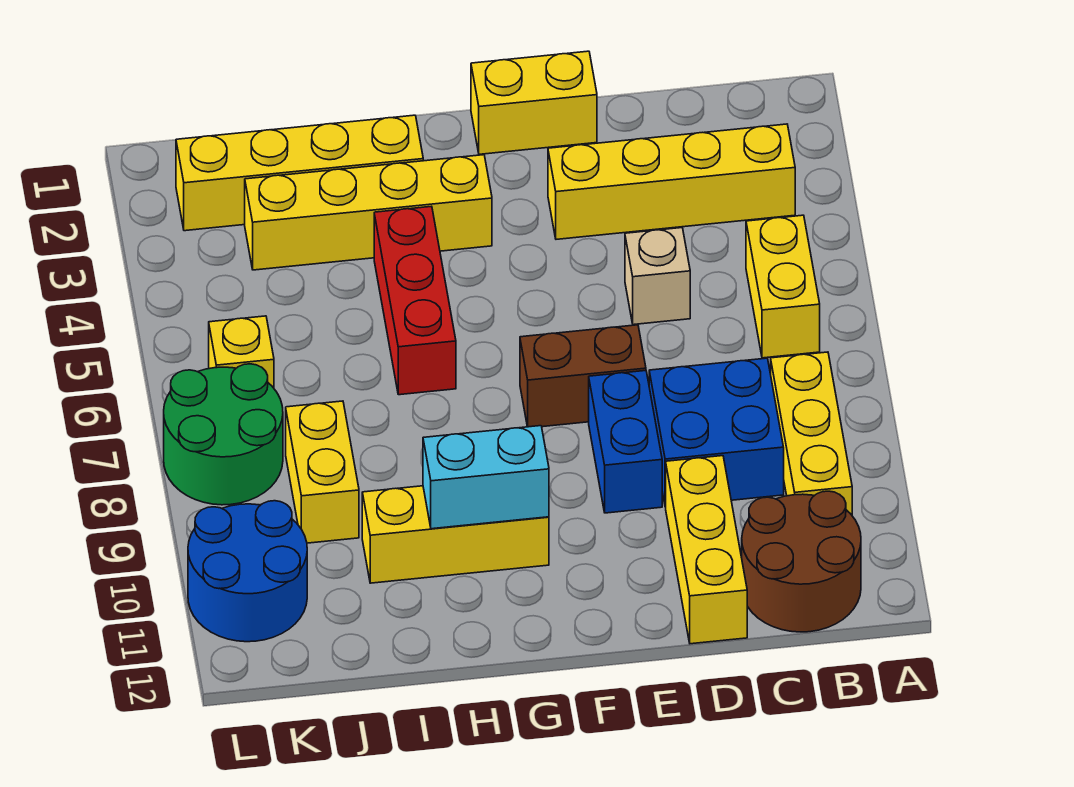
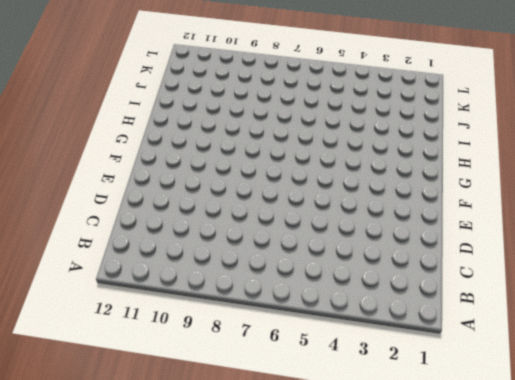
none -> yellow 1x4 brick [548,124,795,239]
none -> yellow 1x2 brick [746,215,820,358]
none -> yellow 1x3 brick [771,352,852,515]

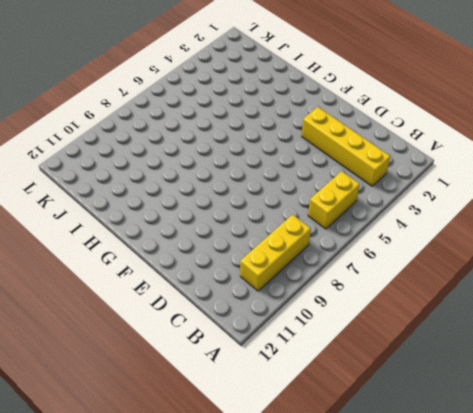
none -> brown 2x2 round brick [742,491,861,632]
none -> blue 2x2 brick [649,358,784,507]
none -> tan 1x1 brick [625,228,690,325]

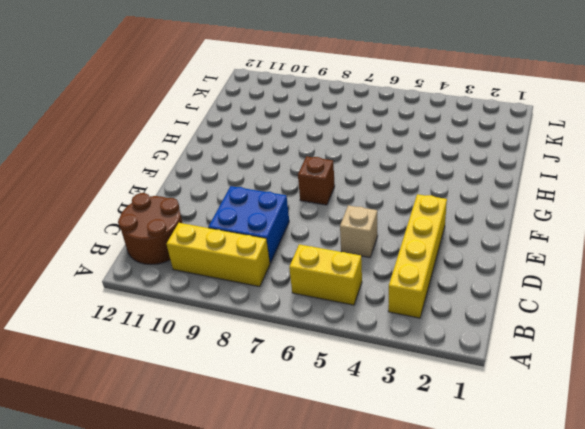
brown 1x1 brick [298,156,335,205] -> brown 1x2 brick [520,325,646,427]
none -> yellow 1x3 brick [666,456,747,644]
none -> yellow 1x2 brick [471,51,597,154]
none -> blue 1x2 brick [589,371,662,513]

